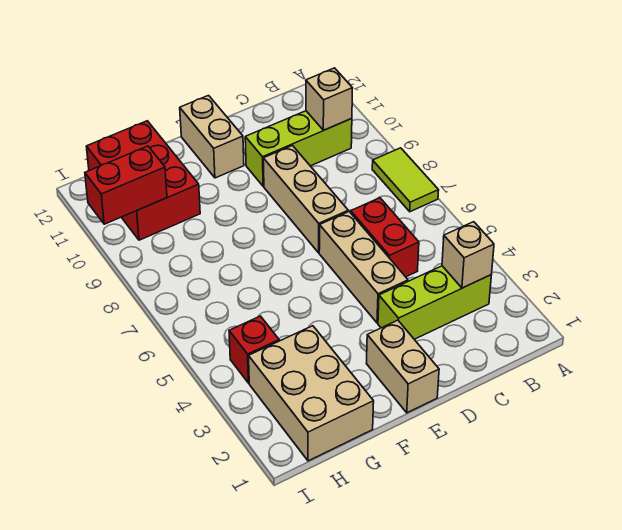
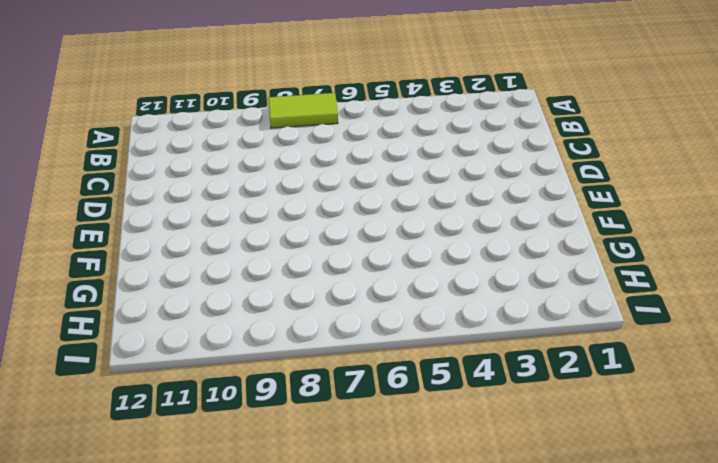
none -> lime 1x3 brick [378,266,491,339]
none -> lime 1x3 brick [245,111,352,186]
none -> red 1x2 brick [351,198,419,277]

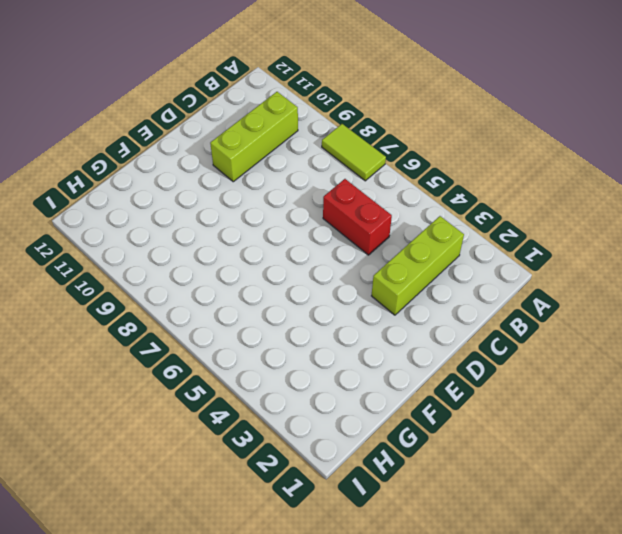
none -> tan 1x3 brick [319,212,408,323]
none -> tan 1x3 brick [263,146,348,253]
none -> tan 1x2 brick [366,320,439,413]

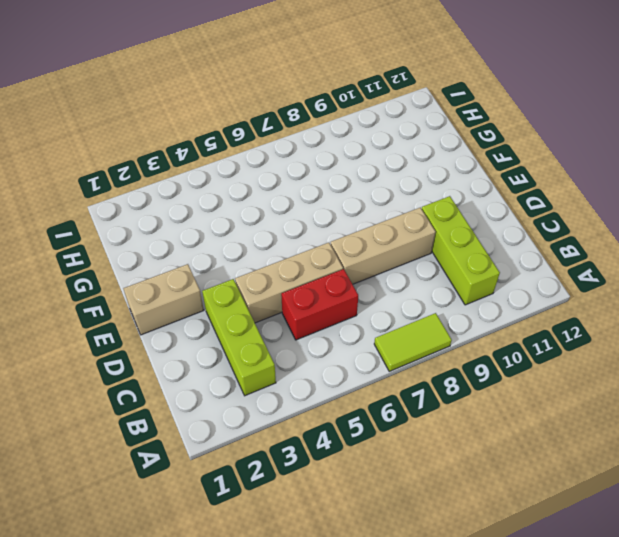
none -> tan 1x2 brick [180,96,244,178]
none -> tan 2x3 brick [249,326,374,461]
none -> red 2x3 brick [86,121,200,240]

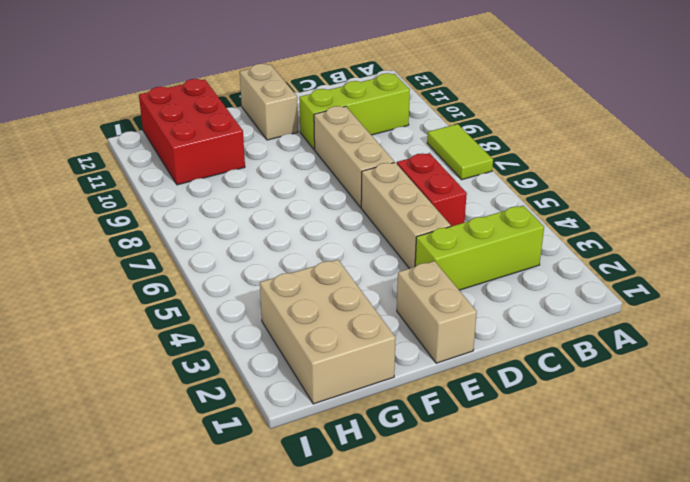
none -> red 1x1 brick [229,316,279,383]
none -> tan 1x1 brick [442,222,494,288]
none -> tan 1x1 brick [306,68,353,130]

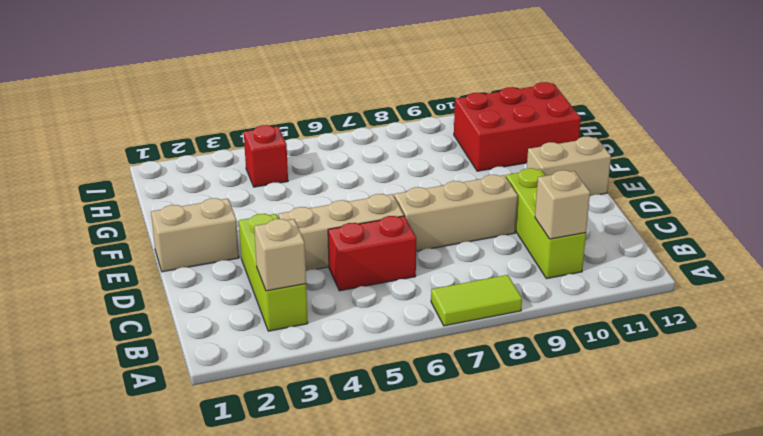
none -> tan 2x3 brick [249,326,374,461]
none -> red 1x2 brick [85,146,167,224]

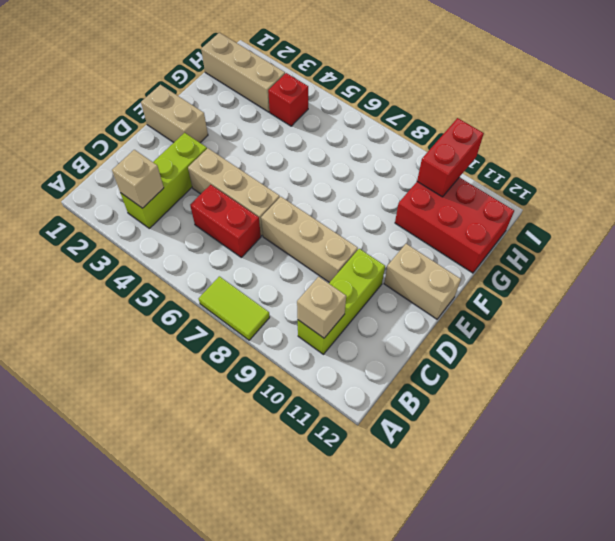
tan 1x3 brick [201,33,285,112] -> tan 2x3 brick [249,326,374,461]

